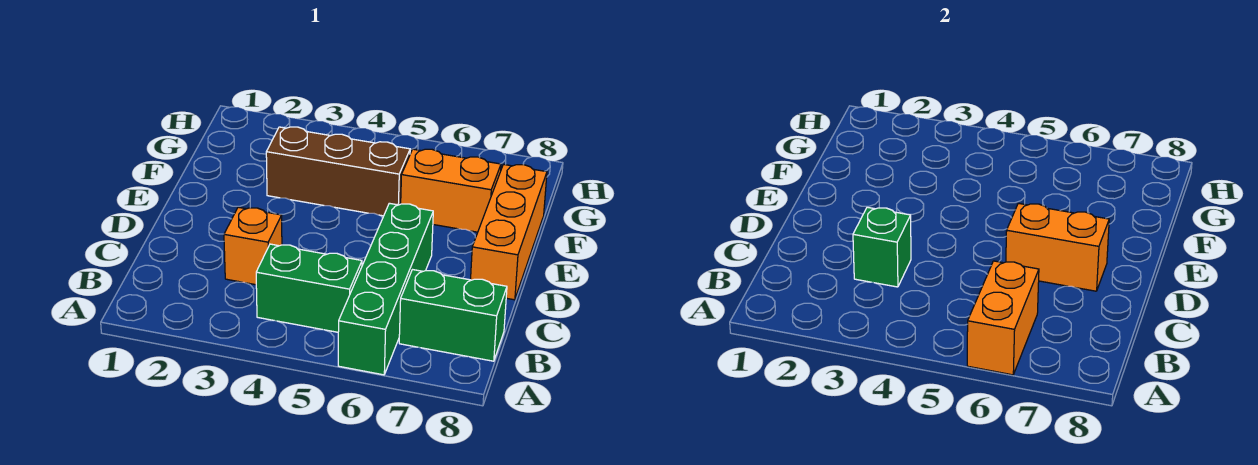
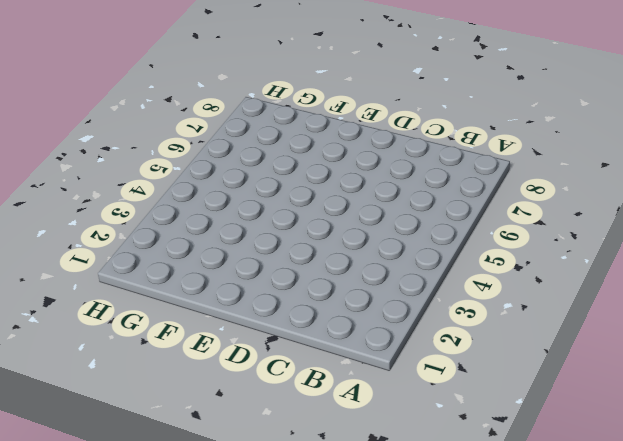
none -> green 1x4 brick [338,203,433,375]
none -> green 1x2 brick [256,244,362,332]

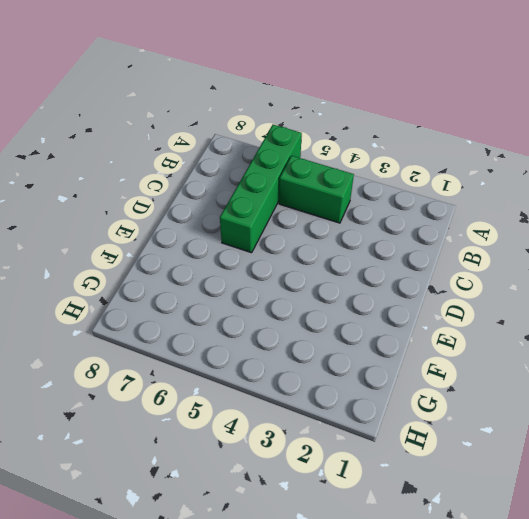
none -> green 1x2 brick [399,270,507,361]
none -> orange 1x1 brick [224,207,282,285]

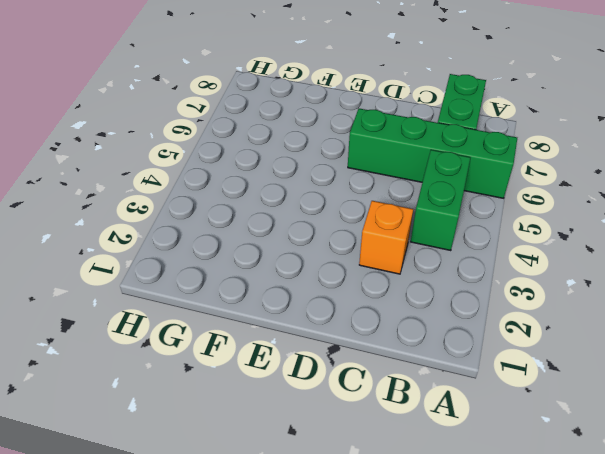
none -> orange 1x3 brick [471,164,547,300]
none -> brown 1x3 brick [266,127,410,216]

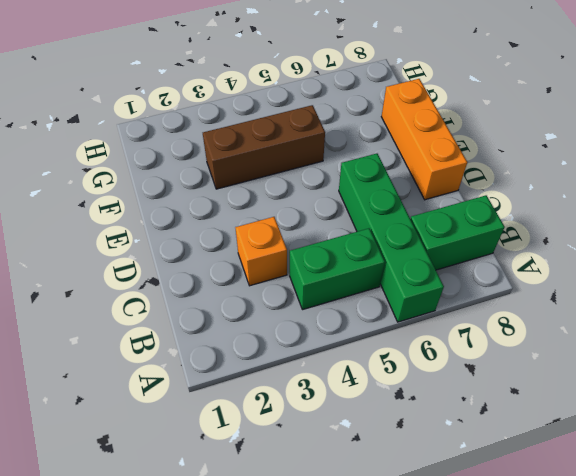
none -> orange 1x2 brick [401,149,501,232]
none -> orange 1x2 brick [967,261,1039,375]

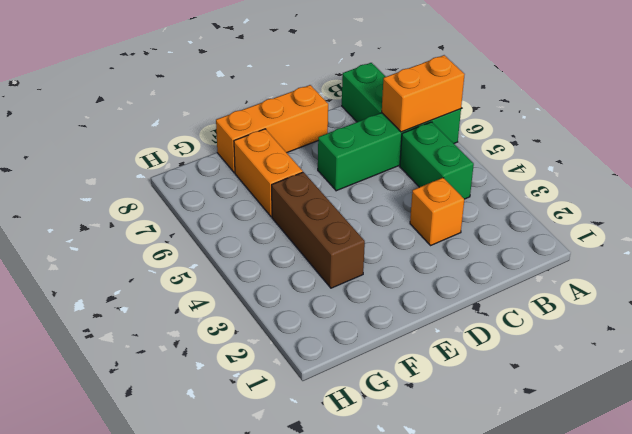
none -> green 1x1 brick [853,207,911,287]
none -> orange 1x2 brick [1006,203,1109,291]

